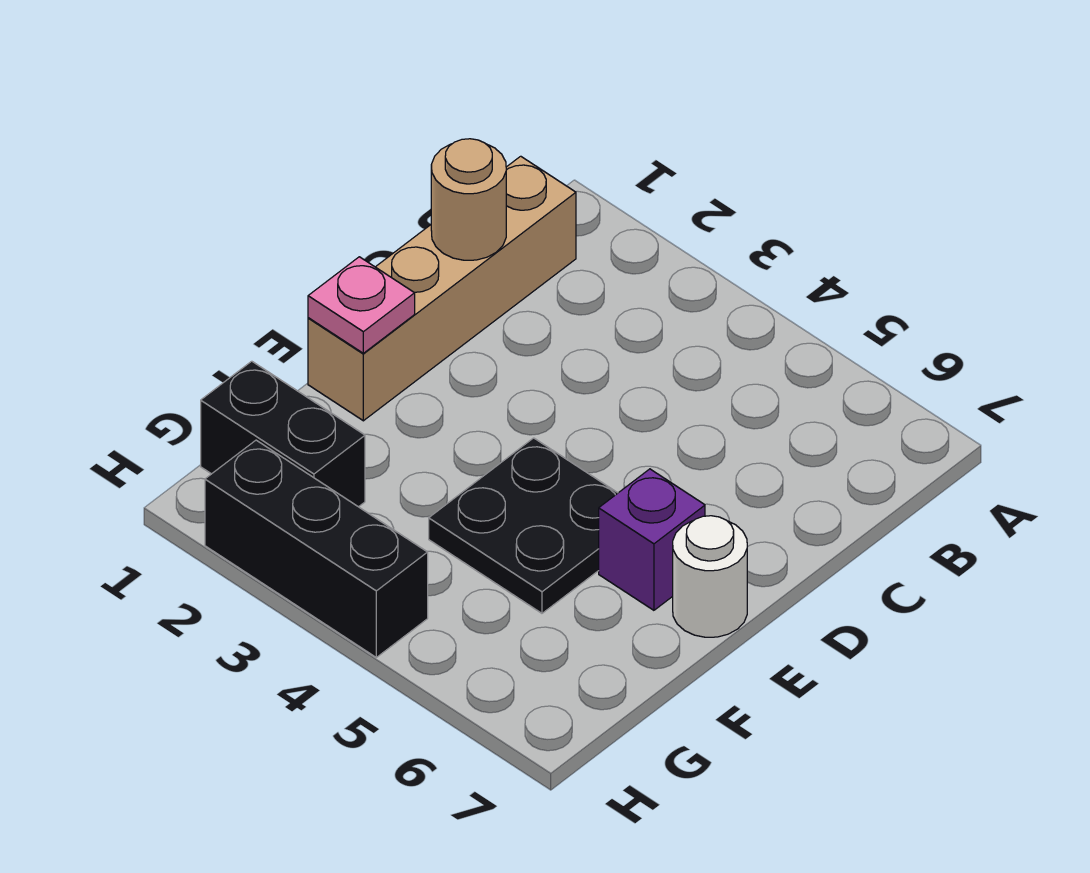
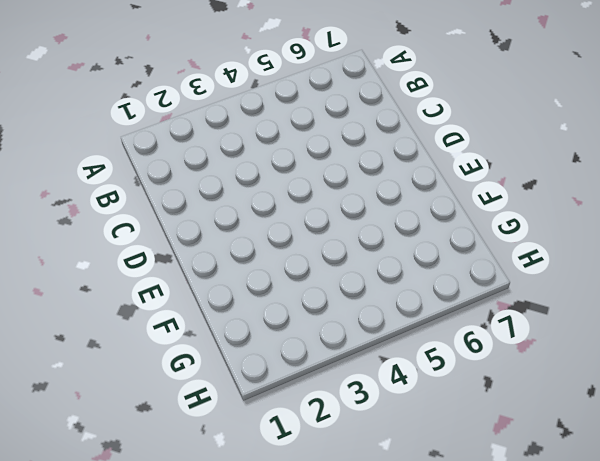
none -> tan 1x4 brick [308,156,576,421]
none -> black 2x2 plate [429,438,617,613]

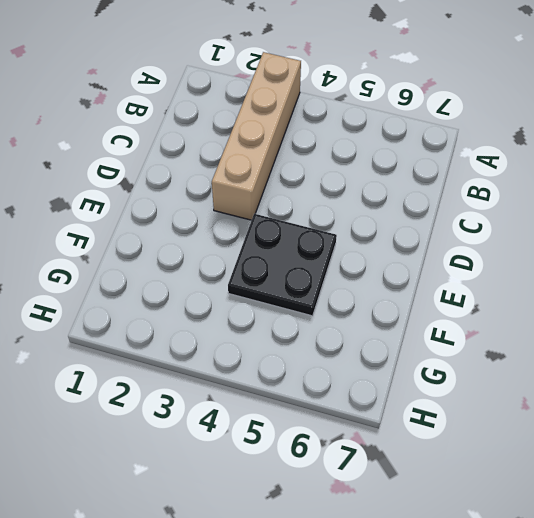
tan 1x4 brick [212,52,301,220] -> tan 1x4 brick moved to [308,156,576,421]
none -> purple 1x1 brick [599,469,705,610]
none -> white 1x1 round brick [673,516,747,637]

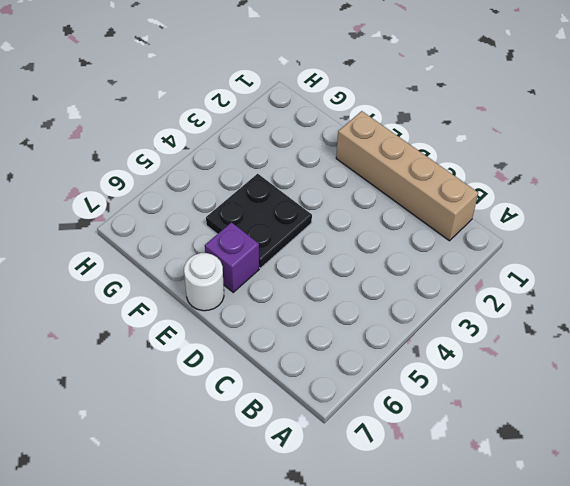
none -> black 1x2 brick [201,361,365,507]
none -> black 1x3 brick [205,440,428,657]

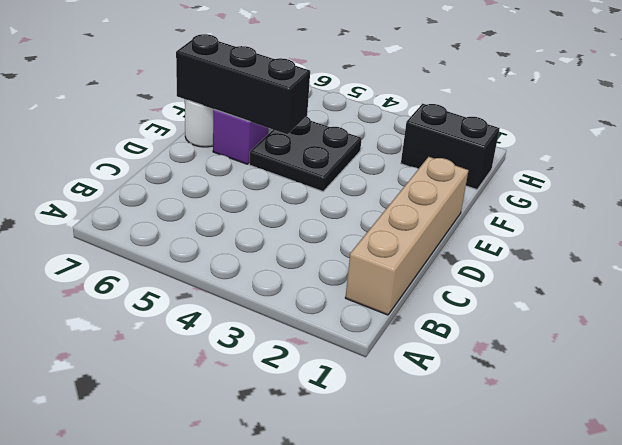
black 1x3 brick [176,34,310,134] -> black 1x3 brick moved to [205,440,428,657]
none -> tan 1x1 round brick [431,139,506,260]
none -> pink 1x1 plate [308,257,415,353]

